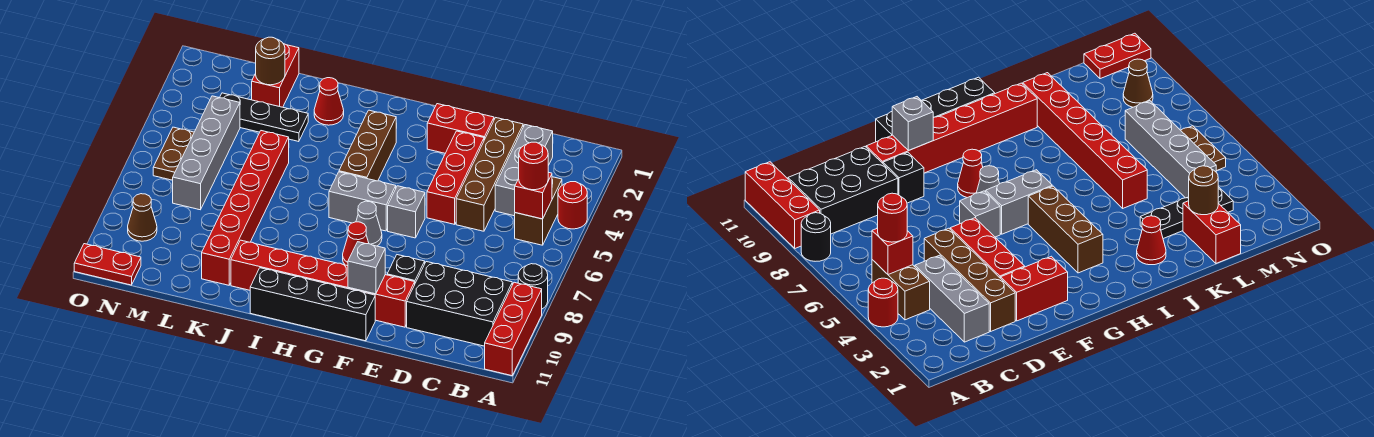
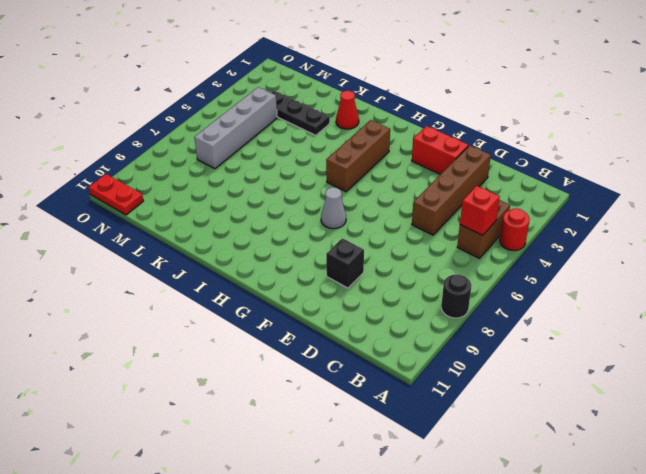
none -> red 1x3 brick [485,282,542,376]
none -> black 2x3 brick [407,262,512,346]
none -> grey 1x3 brick [495,125,553,216]

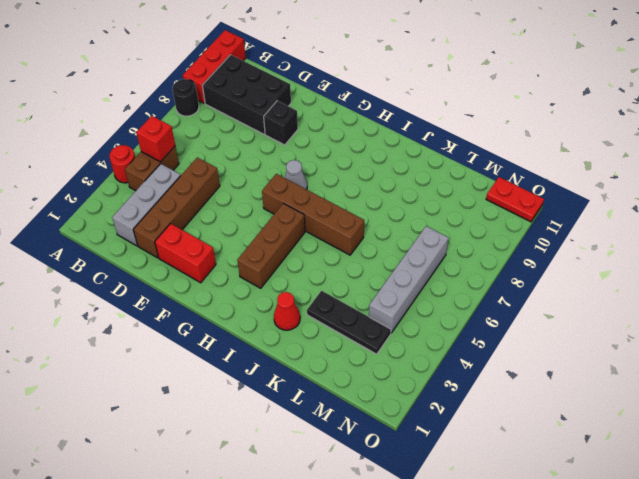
brown 1x4 brick [262,174,364,255] -> grey 1x2 brick [329,172,396,231]
none -> red 1x3 brick [427,131,484,224]
none -> red 1x6 brick [231,240,415,327]
none -> grey 1x1 brick [388,186,425,238]

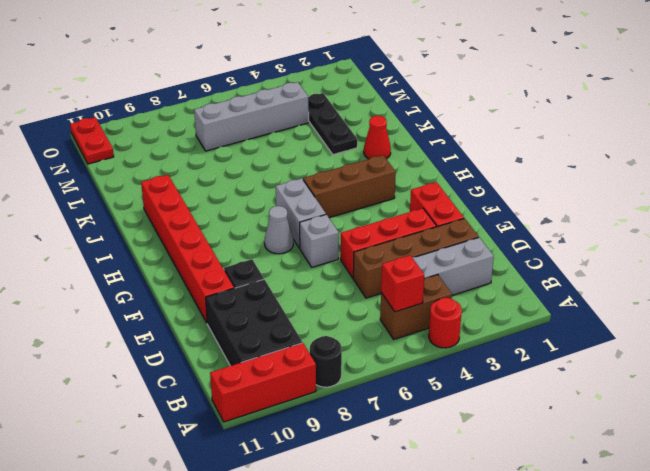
none -> black 1x4 brick [250,268,375,341]
none -> red 1x1 cone [343,222,369,266]
none -> red 1x6 brick [202,131,289,285]

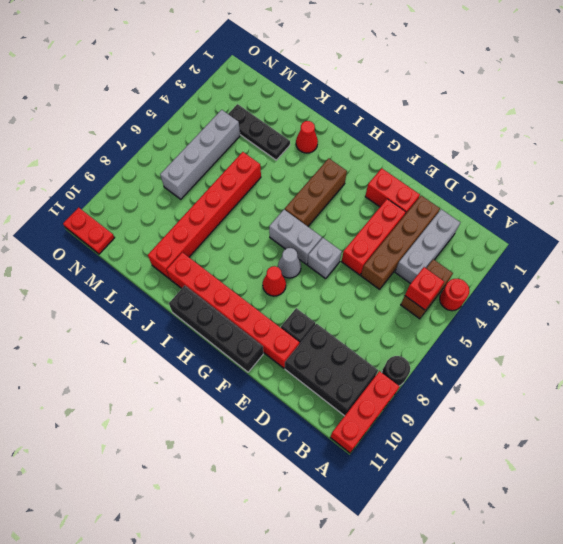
none -> red 1x2 brick [252,44,299,107]
none -> brown 1x2 plate [153,127,194,180]
none -> brown 1x1 cone [128,194,157,241]

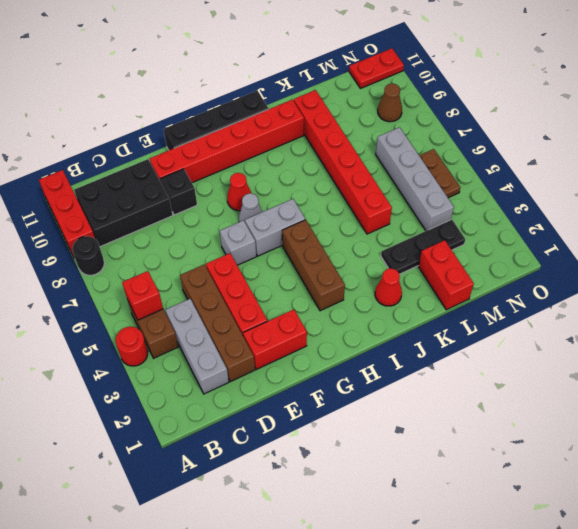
none -> grey 1x1 brick [348,242,385,294]
none -> brown 1x1 round brick [256,37,285,85]
none -> red 1x1 round brick [519,142,548,190]

